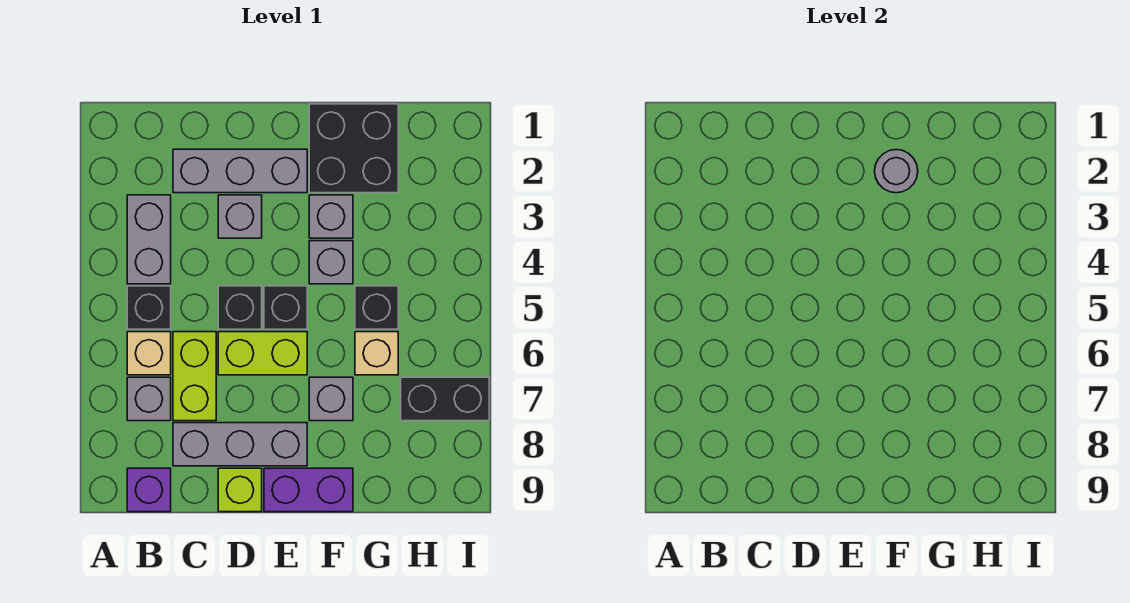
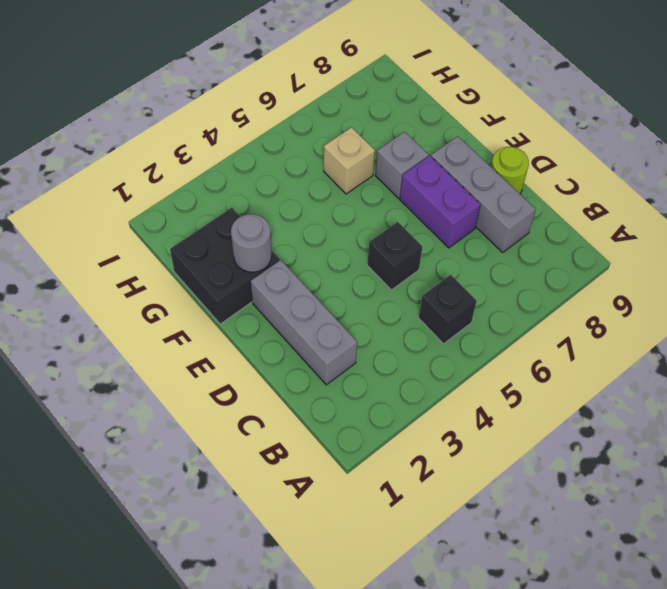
purple 1x2 brick [400,156,481,248] -> purple 1x2 brick moved to [264,468,353,512]
lime 1x1 round brick [491,147,529,194] -> lime 1x1 brick [218,468,262,512]
none -> grey 1x2 brick [127,195,171,284]
none -> tan 1x1 brick [127,332,171,375]
none -> grey 1x1 brick [127,377,171,421]

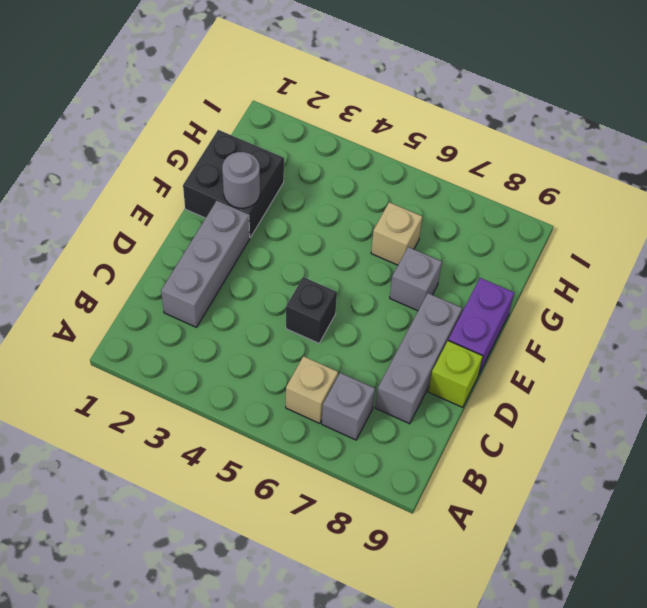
none -> grey 1x2 brick [127,195,171,284]
none -> black 1x1 brick [127,286,171,329]
none -> purple 1x1 brick [127,468,171,512]

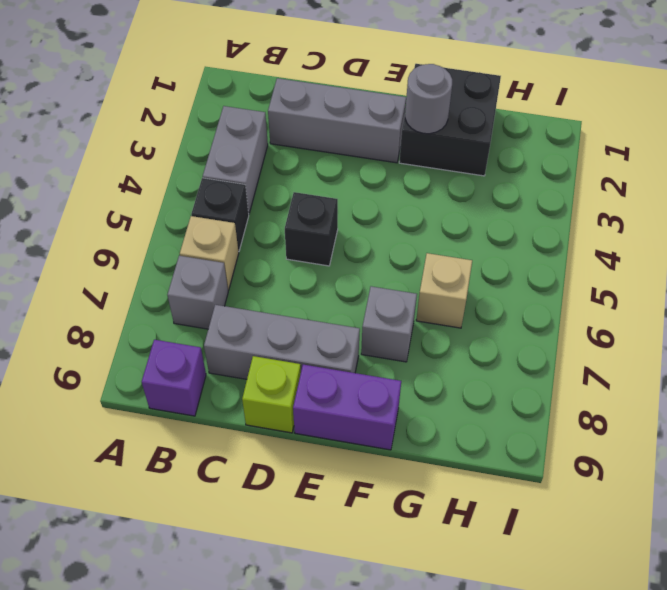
none -> lime 1x2 brick [173,332,216,421]
none -> grey 1x1 brick [218,195,262,238]
none -> lime 1x2 brick [218,332,307,375]

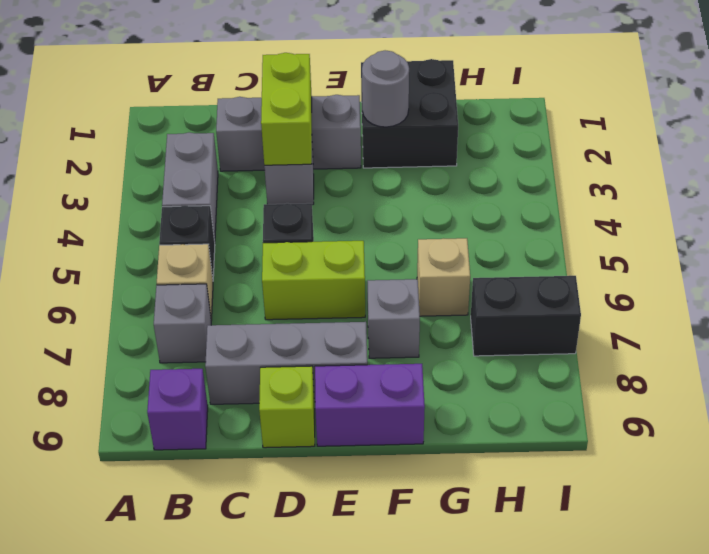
lime 1x2 brick [261,53,312,165] -> lime 1x2 brick moved to [173,332,216,421]
none -> black 1x1 brick [264,286,307,329]
none -> grey 1x1 brick [309,195,353,238]
none -> grey 1x1 brick [309,241,353,284]

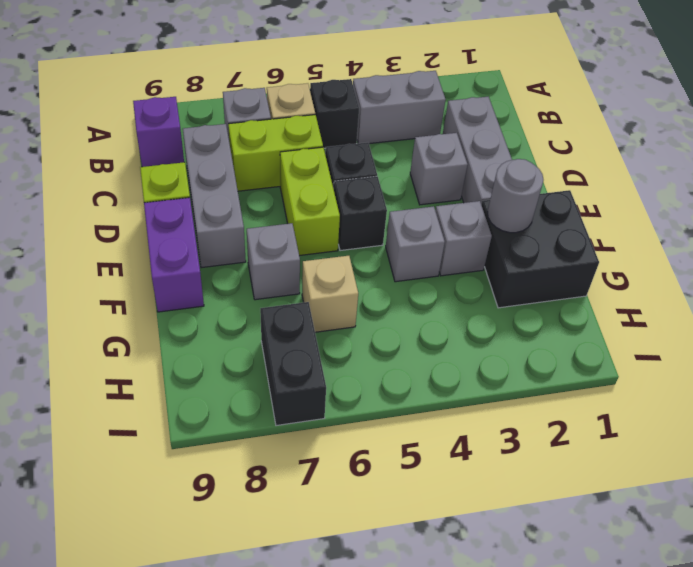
none -> black 1x1 brick [355,286,398,329]

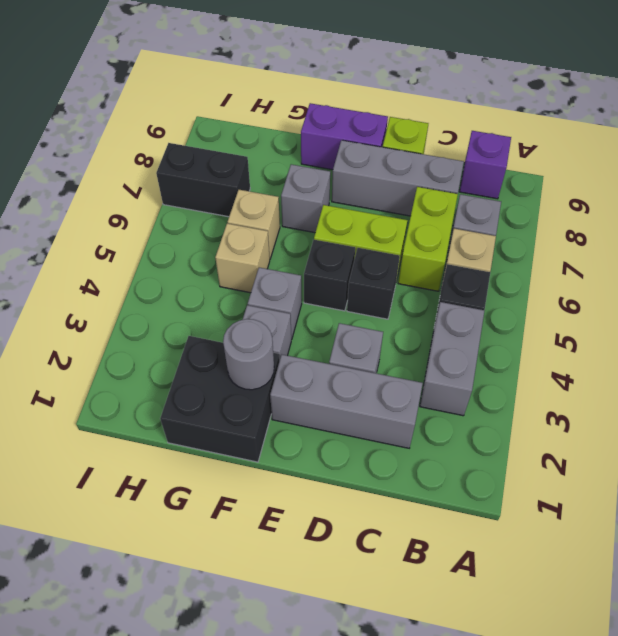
tan 1x1 brick [215,223,270,293] -> black 1x1 brick [355,286,398,329]

